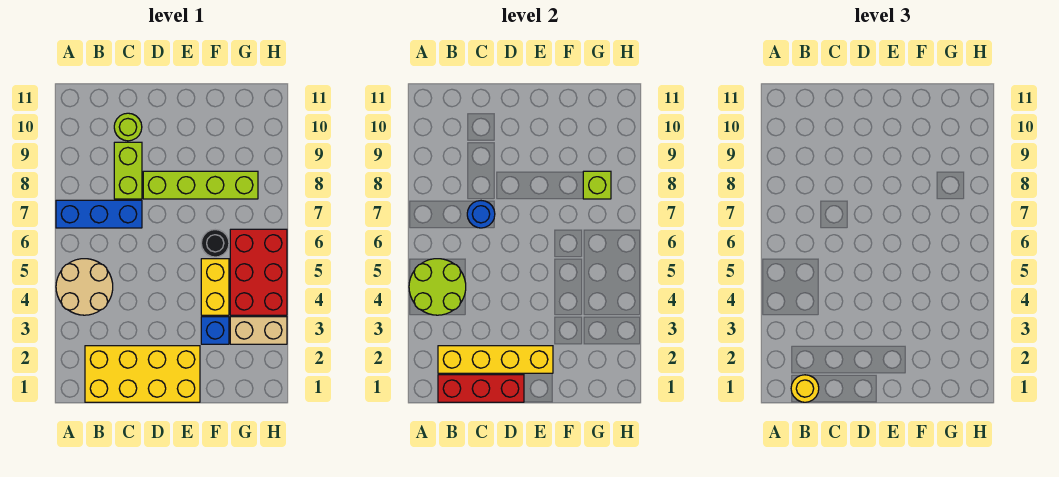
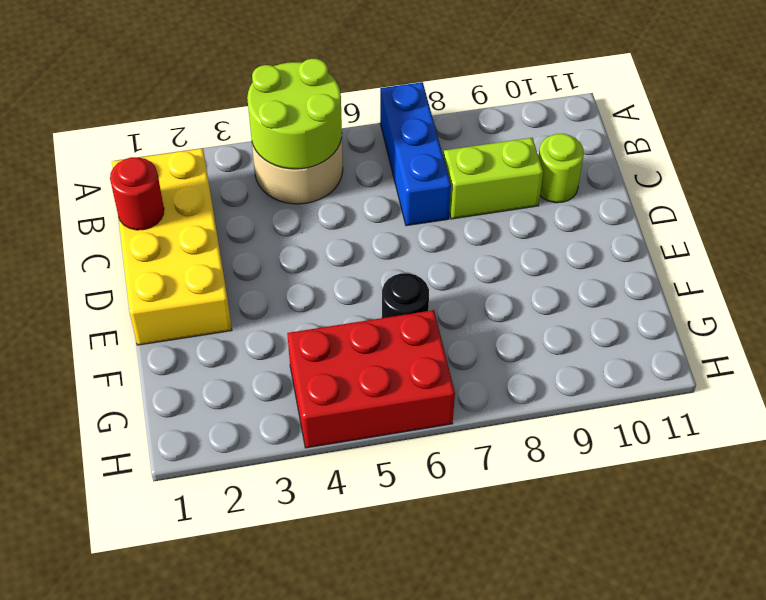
red 1x1 round brick [110,157,164,230] -> red 1x3 brick [438,375,524,402]
none -> lime 1x4 brick [143,171,258,199]
none -> blue 1x1 brick [201,317,229,344]
none -> yellow 1x2 brick [201,259,229,315]

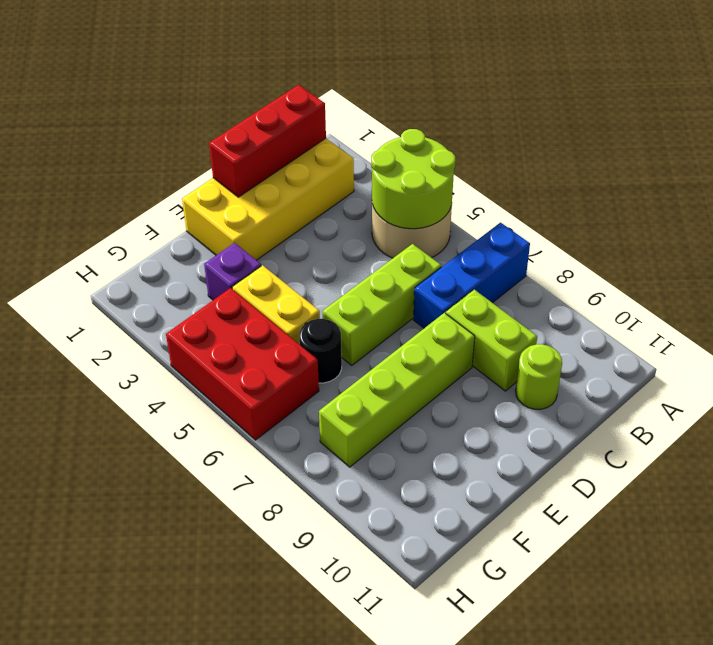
lime 1x3 brick [322,244,441,365] -> none
purple 1x1 brick [204,243,261,300] -> blue 1x1 brick [201,317,229,344]
none -> tan 1x2 brick [230,317,287,344]
none -> yellow 1x4 brick [438,346,553,373]
none -> blue 1x1 round brick [467,201,495,228]

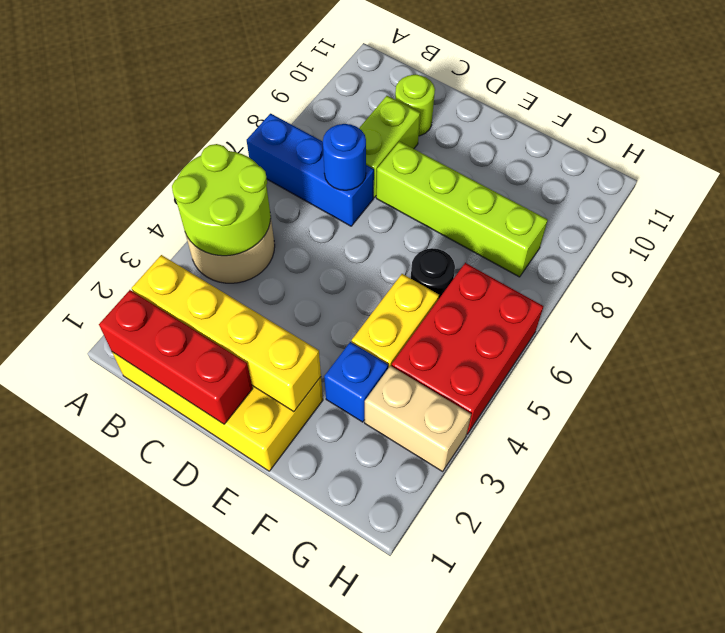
none -> lime 1x1 brick [583,171,611,199]
none -> yellow 1x1 round brick [791,375,819,402]

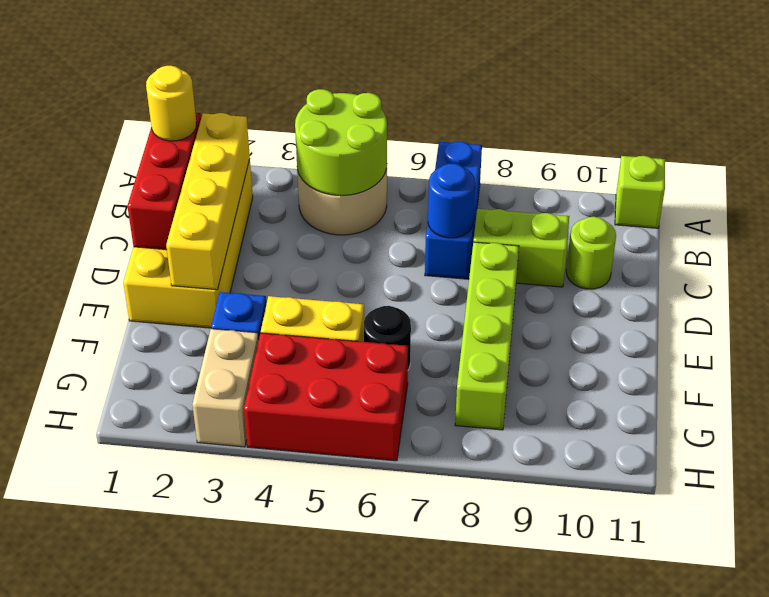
lime 1x1 brick [615,156,665,228] -> lime 1x1 brick moved to [583,171,611,199]

